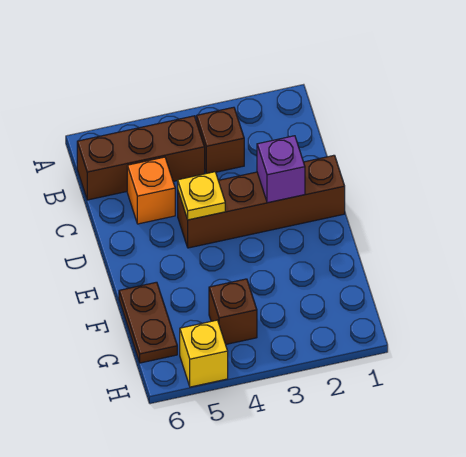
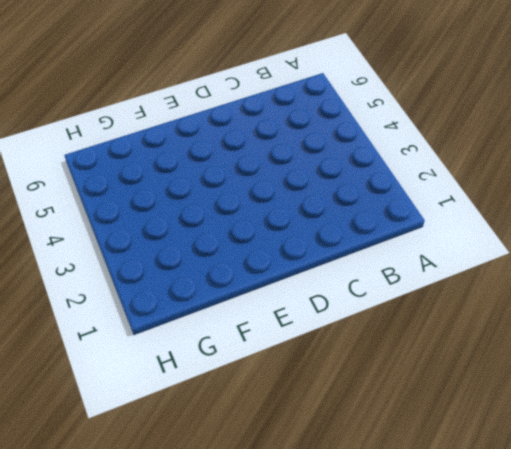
none -> brown 1x1 brick [196,107,244,173]
none -> brown 1x3 brick [77,116,205,200]

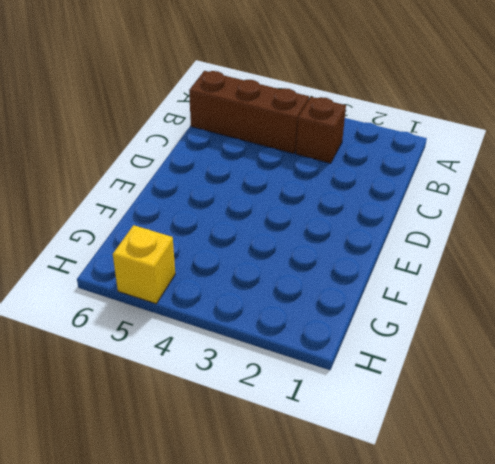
none -> orange 1x1 brick [127,157,175,224]
none -> brown 1x4 brick [178,155,345,248]

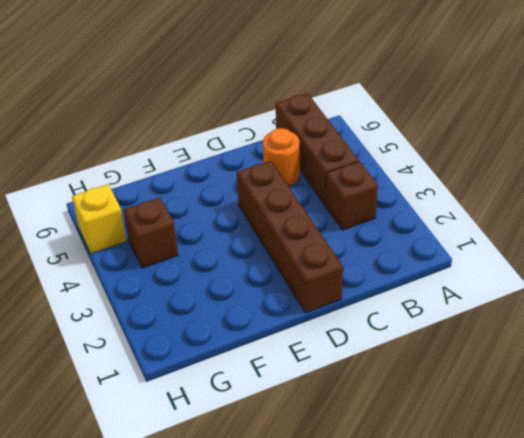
orange 1x1 round brick [263,128,300,187] -> orange 1x1 brick [127,157,175,224]
none -> brown 1x2 plate [119,282,177,363]
none -> purple 1x1 brick [257,136,305,203]

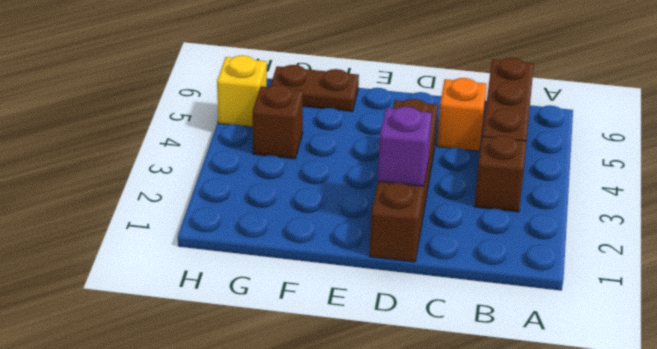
none -> yellow 1x1 plate [178,172,225,220]

